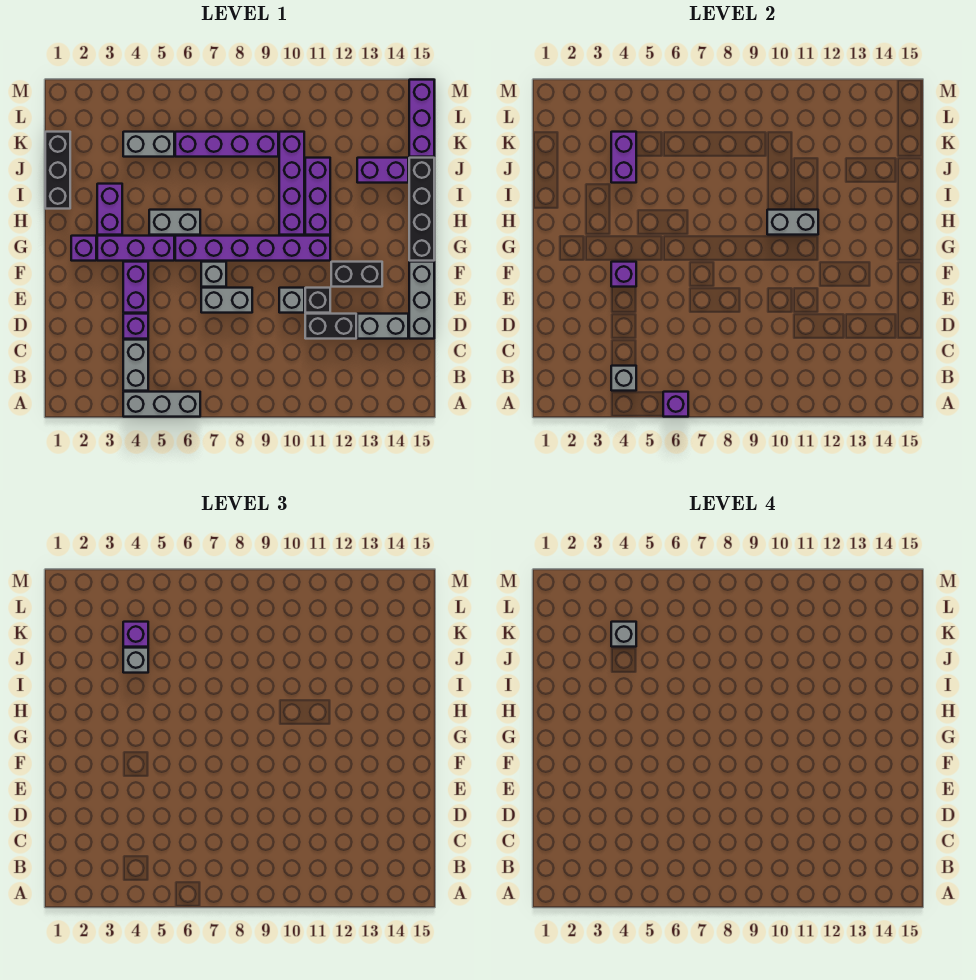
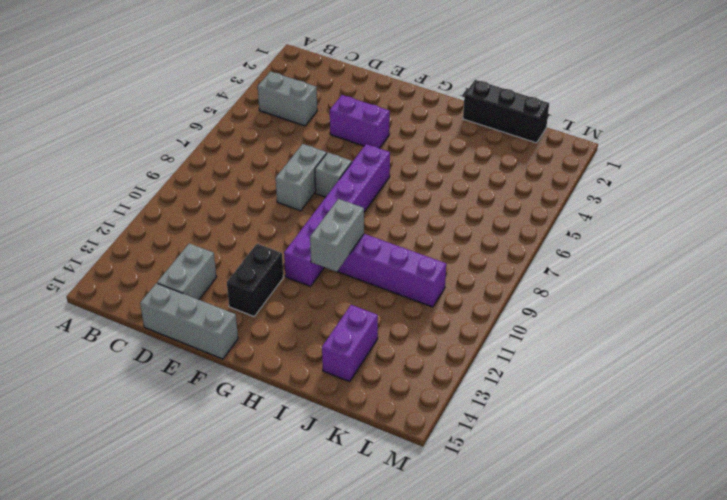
none -> grey 1x3 brick [123,392,200,417]
none -> purple 1x1 brick [123,314,148,339]
none -> black 1x2 brick [305,314,356,339]
none -> grey 1x1 brick [279,288,304,313]

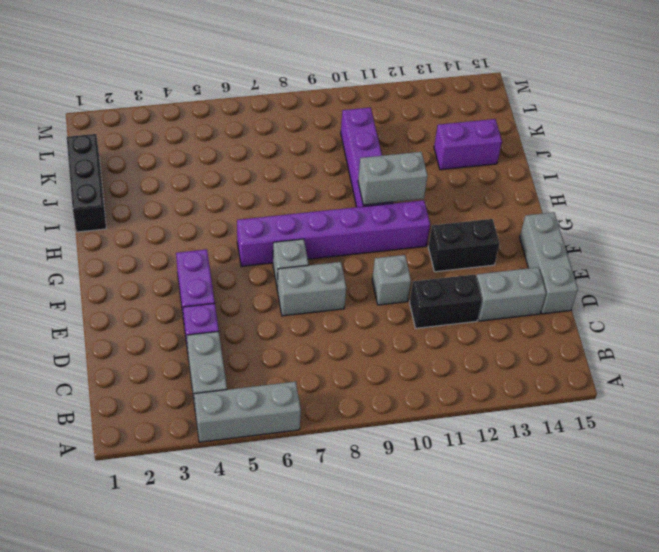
none -> black 1x1 brick [305,288,330,313]
none -> purple 1x1 brick [71,236,96,261]
none -> purple 1x3 brick [97,236,174,261]
none -> black 1x4 brick [409,158,434,261]

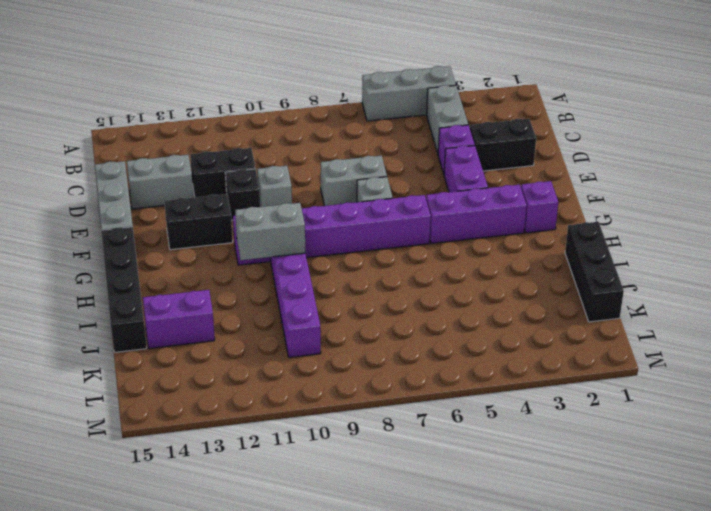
black 1x2 brick [470,119,536,171] -> none
none -> purple 1x2 brick [97,184,122,235]
none -> grey 1x2 brick [149,210,200,235]
none -> purple 1x3 brick [305,158,330,235]
none -> grey 1x2 brick [123,132,174,157]

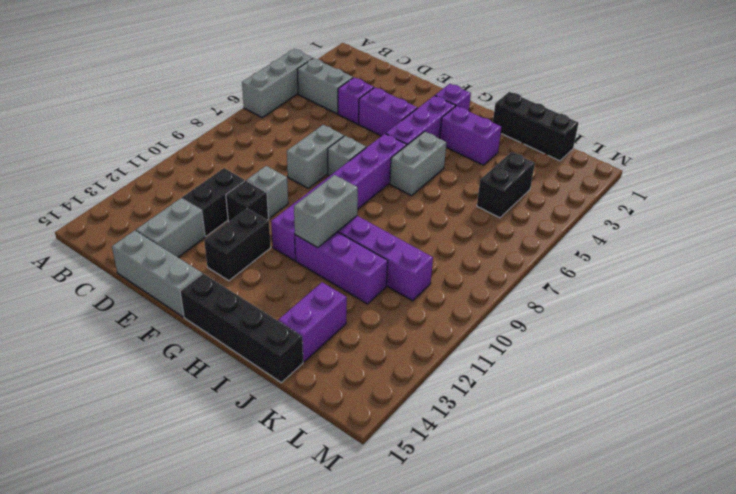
black 1x2 brick [477,152,535,218] -> grey 1x2 brick [123,132,174,157]
none -> purple 1x4 brick [175,132,278,157]
none -> purple 1x3 brick [409,80,434,157]
none -> purple 1x1 brick [663,392,688,417]
none -> grey 1x1 brick [611,366,636,391]

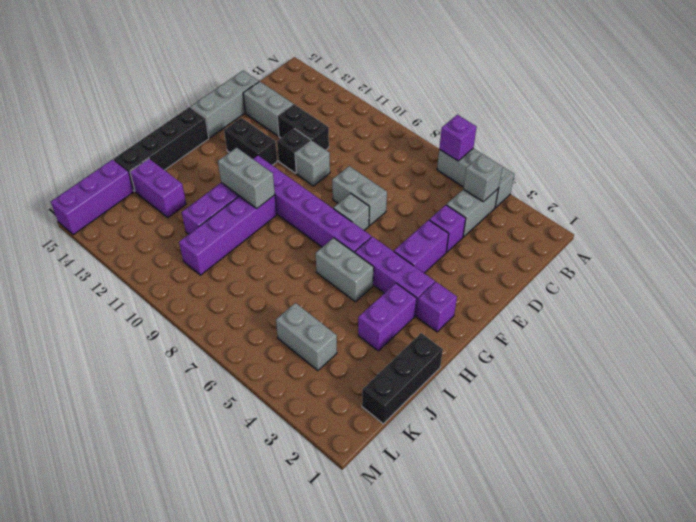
none -> purple 1x4 brick [175,132,278,157]
none -> purple 1x1 brick [611,262,636,287]
none -> purple 1x2 brick [611,132,636,183]
none -> grey 1x1 brick [123,648,148,673]

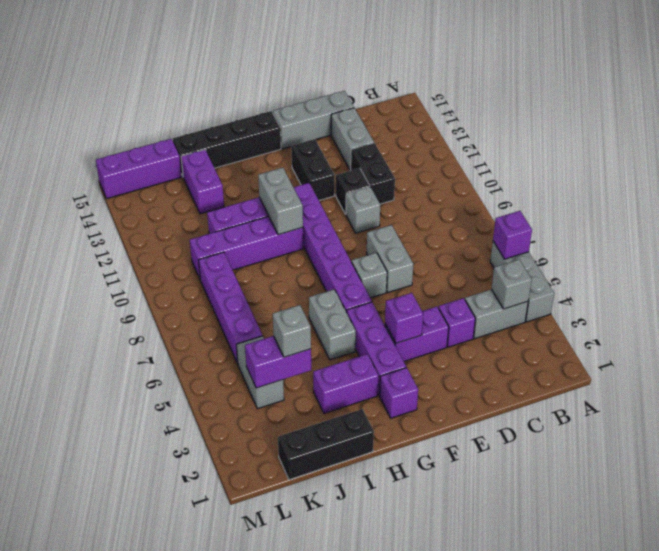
none -> purple 1x1 brick [123,622,148,647]
none -> grey 1x1 brick [611,622,636,647]

